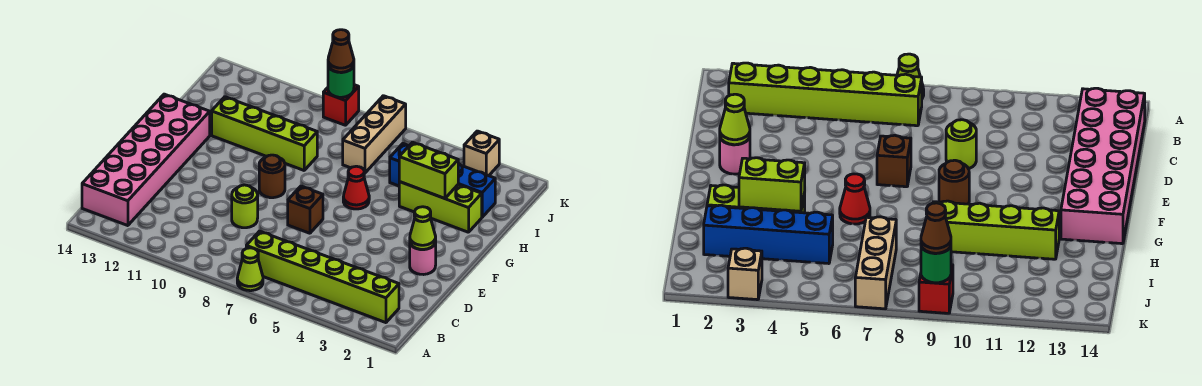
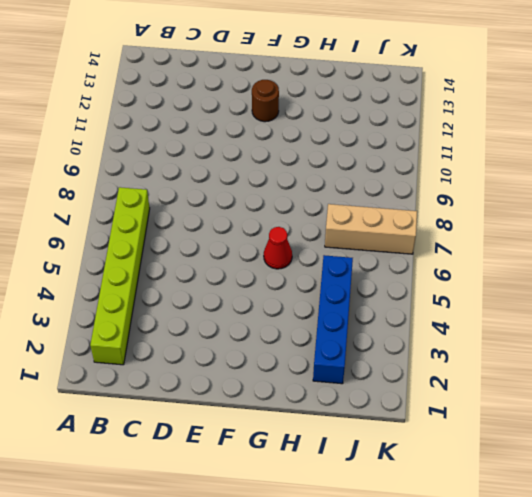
brown 1x1 round brick [252,80,279,122] -> brown 1x1 round brick moved to [259,155,285,198]
none -> lime 1x1 cone [237,248,263,291]
none -> pink 2x6 brick [82,94,210,226]
none -> lime 1x1 round brick [232,185,258,228]

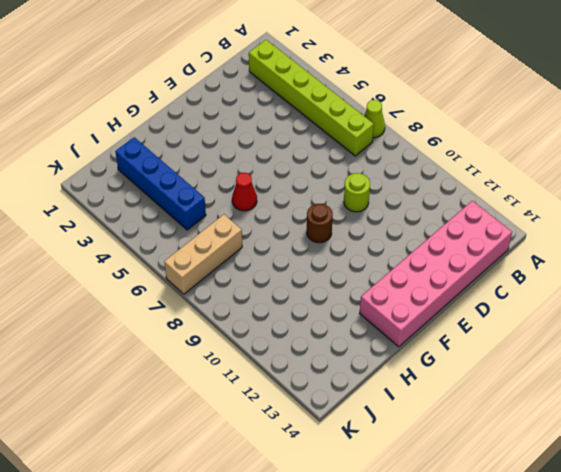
none -> pink 1x1 round brick [410,242,436,275]
none -> brown 1x1 brick [288,186,323,233]
none -> lime 1x3 brick [399,182,482,232]

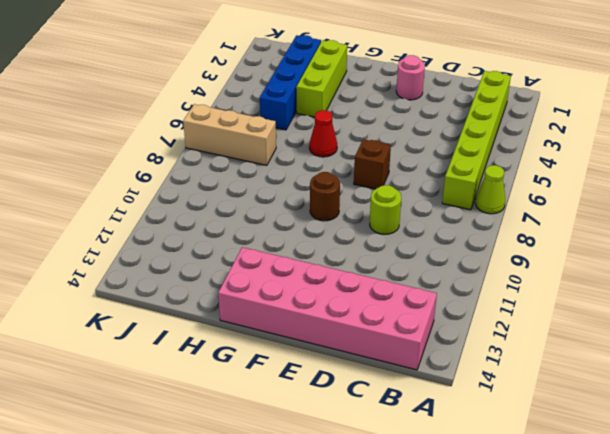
none -> lime 1x4 brick [212,97,317,170]
none -> tan 1x1 brick [464,131,499,176]
none -> red 1x1 brick [323,85,359,125]

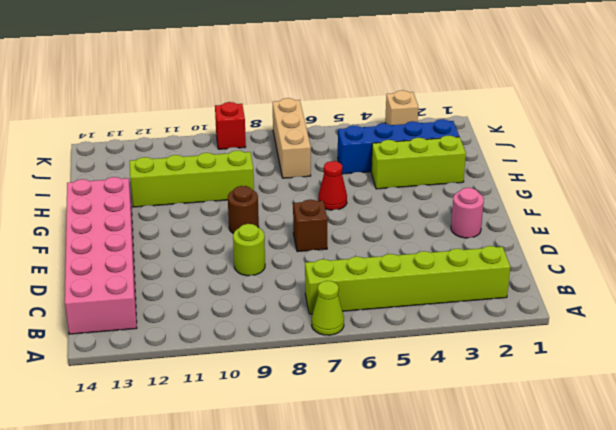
none -> lime 1x1 cone [410,207,436,249]
none -> lime 1x2 brick [399,142,459,198]
none -> green 1x1 round brick [328,66,354,97]

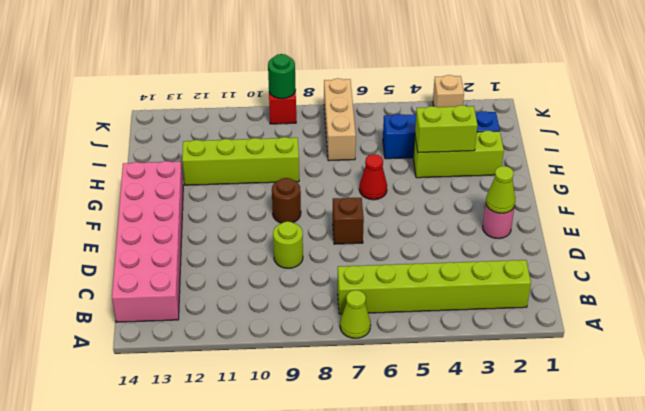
none -> brown 1x1 cone [328,30,354,72]

